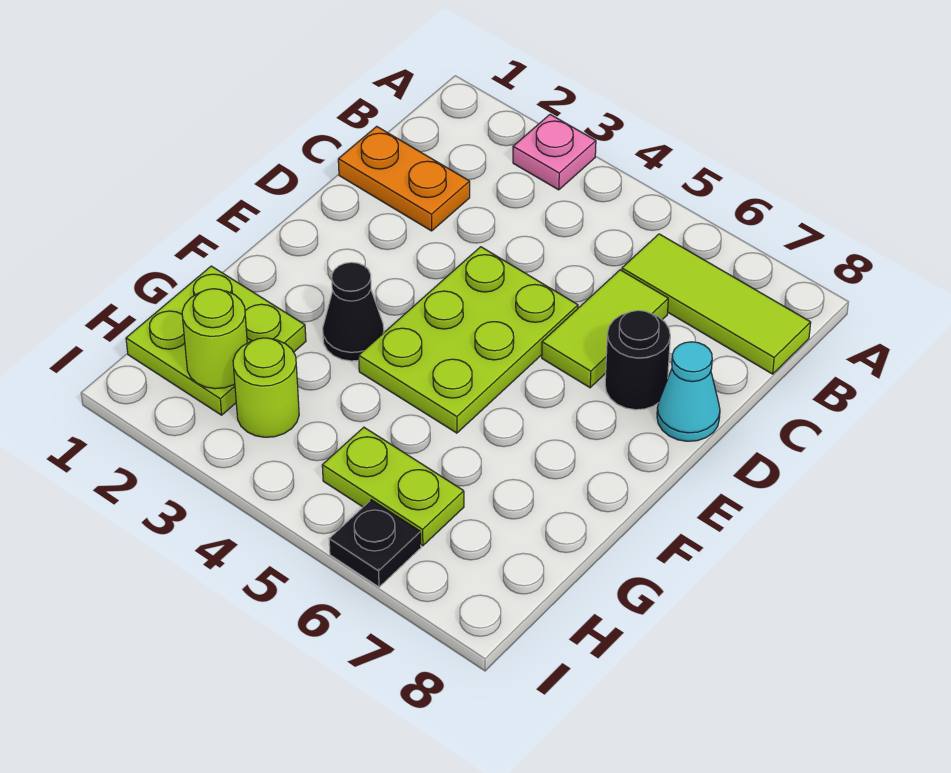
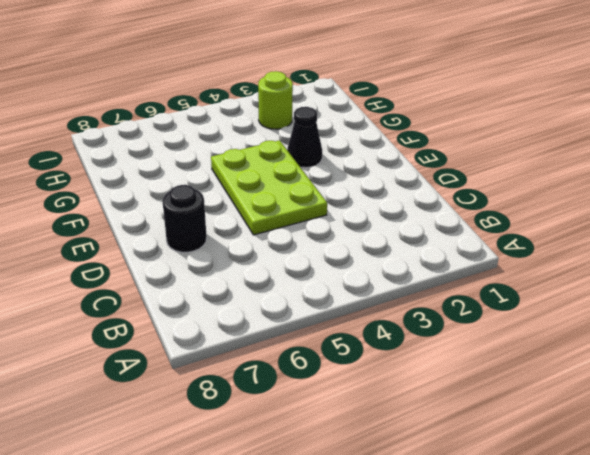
none -> pink 1x1 plate [513,115,596,190]
none -> lime 1x3 tile [622,234,811,374]
none -> orange 1x2 plate [338,126,470,231]

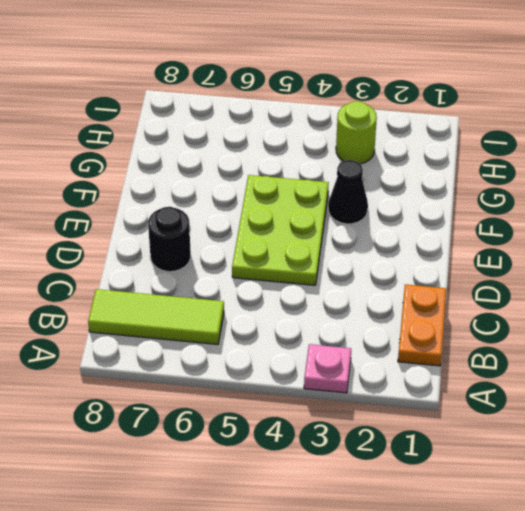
orange 1x2 plate [398,284,446,366] -> orange 1x2 plate turned to [338,126,470,231]
none -> lime 1x2 tile [542,270,668,388]
none -> cyan 1x1 cone [657,342,720,441]
none -> lime 2x2 plate [126,266,306,415]

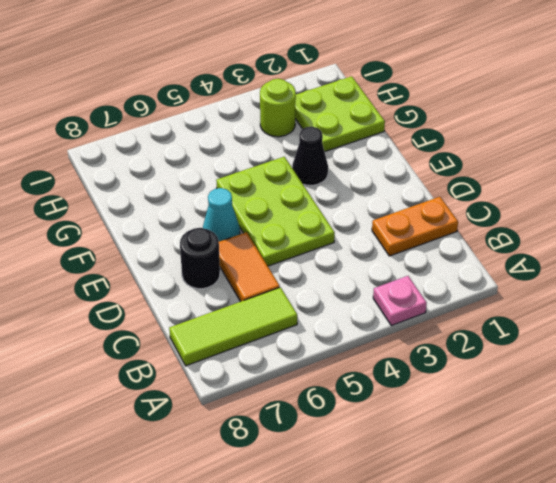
orange 1x2 tile [219,232,280,302] -> lime 1x2 tile [542,270,668,388]
cyan 1x1 cone [203,188,240,242] -> cyan 1x1 cone moved to [657,342,720,441]
none -> lime 1x2 plate [322,427,464,546]
none -> black 1x1 plate [329,500,421,587]
none -> lime 1x1 round brick [182,289,247,389]

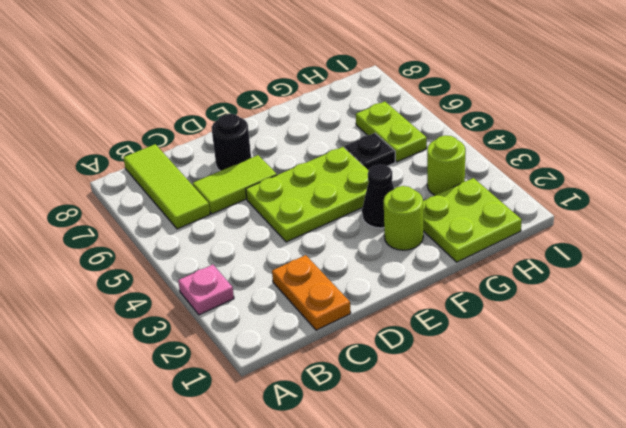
lime 1x1 round brick [384,186,423,250] -> lime 1x1 round brick moved to [182,289,247,389]
black 1x1 plate [345,133,395,170] -> black 1x1 plate moved to [329,500,421,587]
none -> cyan 1x1 cone [657,342,720,441]

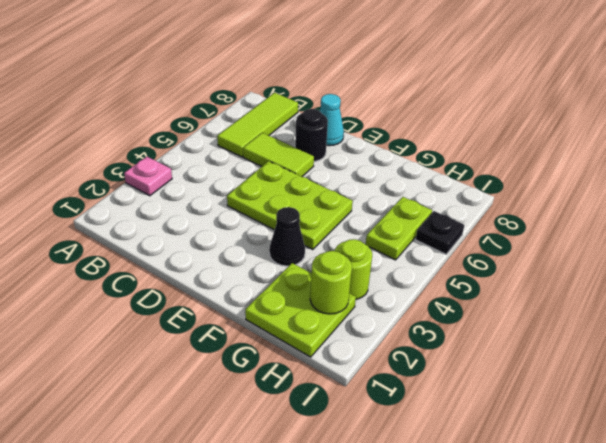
none -> orange 1x2 plate [338,126,470,231]

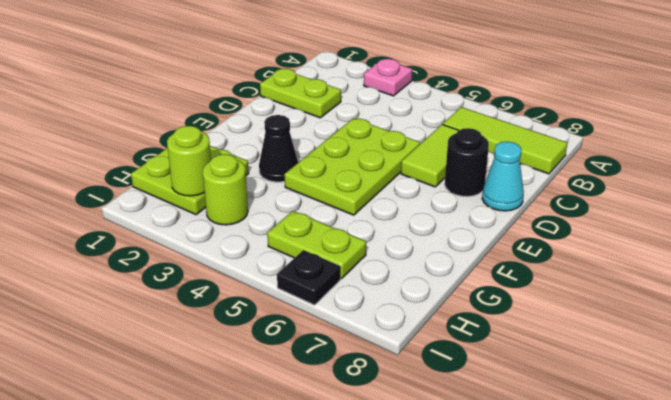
lime 1x2 plate [260,69,341,118] -> orange 1x2 plate [338,126,470,231]

